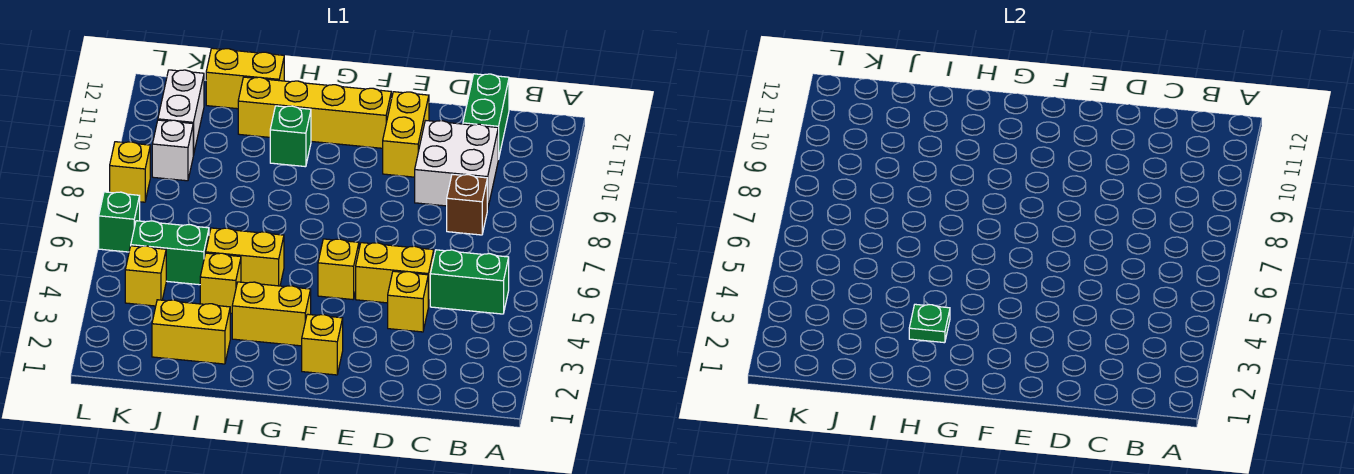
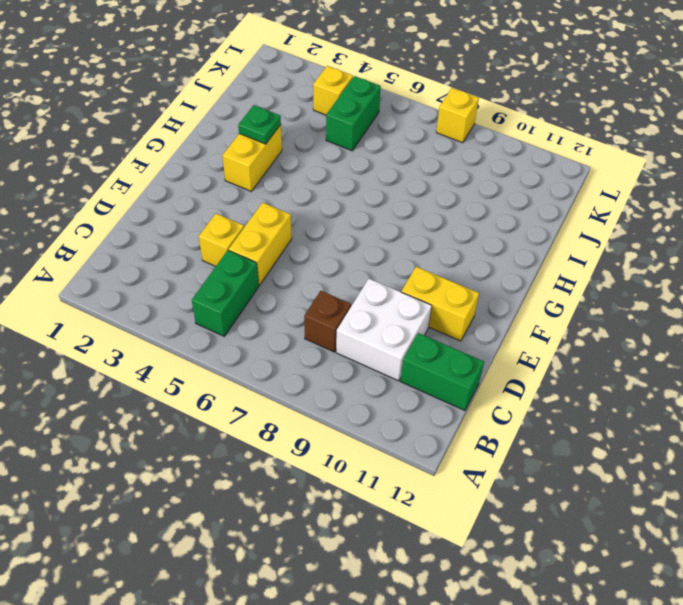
none -> yellow 1x1 brick [302,314,343,375]
none -> yellow 1x1 brick [318,239,359,299]
none -> yellow 1x4 brick [238,77,391,148]

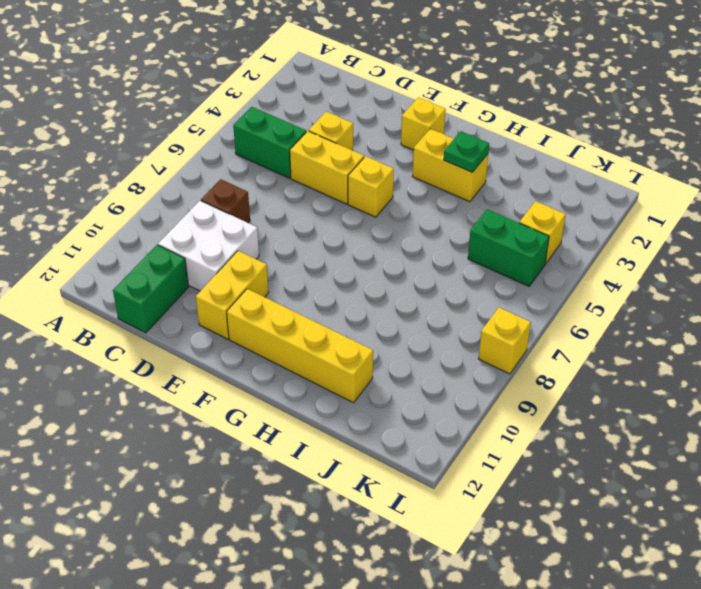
none -> yellow 1x2 brick [206,228,284,286]
none -> green 1x1 brick [270,106,311,167]
none -> yellow 1x2 brick [152,300,230,364]

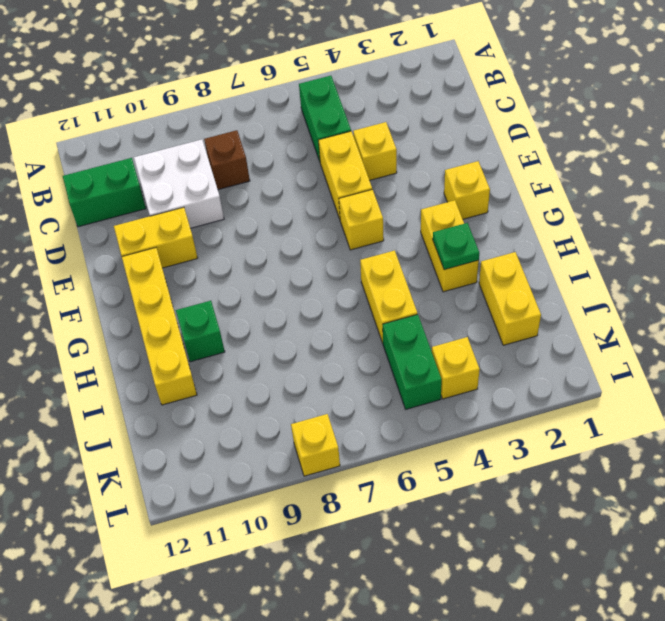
none -> yellow 1x1 brick [200,253,241,313]
none -> yellow 1x2 brick [206,48,284,109]
none -> white 1x1 brick [152,120,193,181]

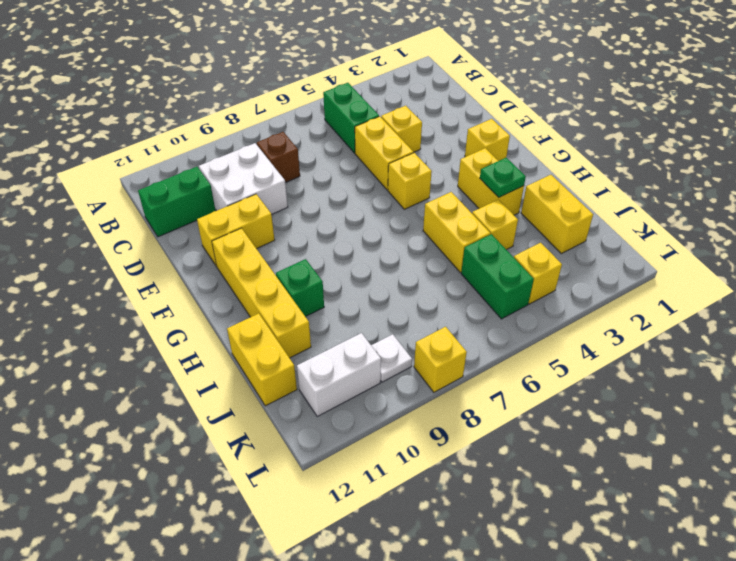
white 1x1 plate [371,334,412,382] -> white 1x1 brick [152,120,193,181]
none -> green 1x1 brick [99,192,140,252]

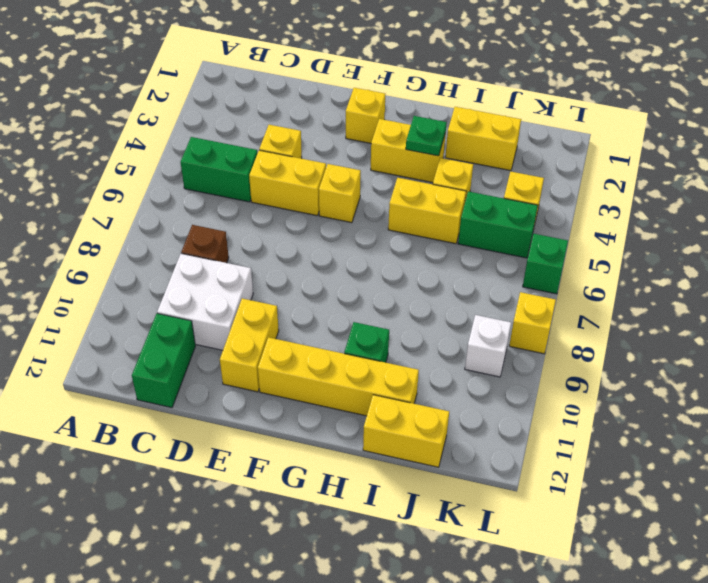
none -> white 1x2 brick [158,70,204,155]

